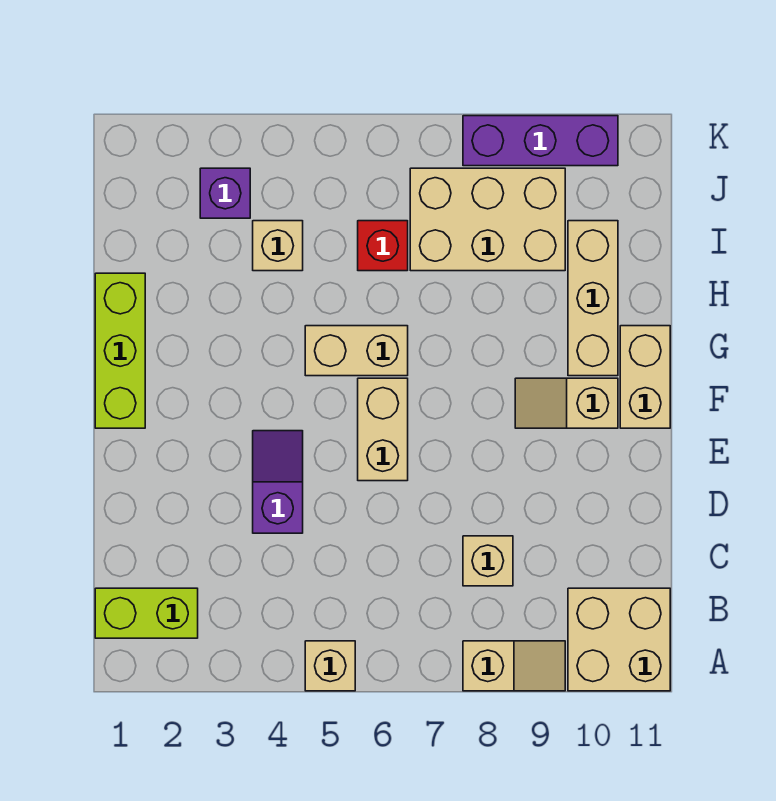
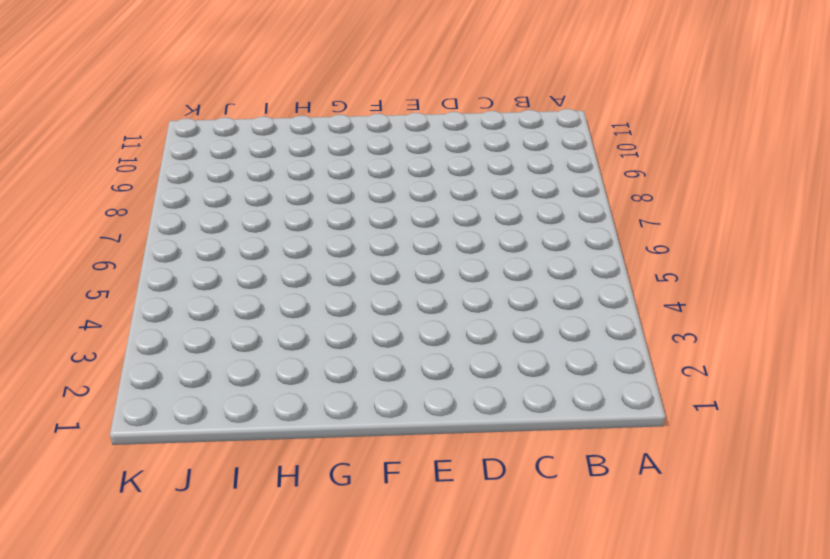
none -> tan 1x1 brick [305,641,355,691]
none -> tan 1x2 slope [463,641,565,691]
none -> tan 2x2 brick [568,588,670,691]

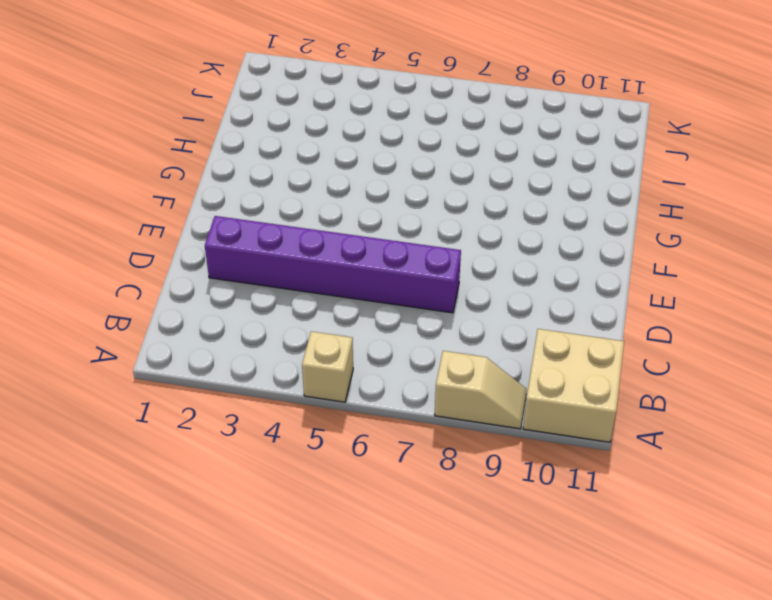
purple 1x6 brick [205,216,461,313] -> purple 1x2 slope [253,431,303,533]
none -> lime 1x2 brick [95,588,198,638]
none -> tan 1x1 brick [463,536,513,586]
none -> tan 1x2 brick [358,378,408,481]

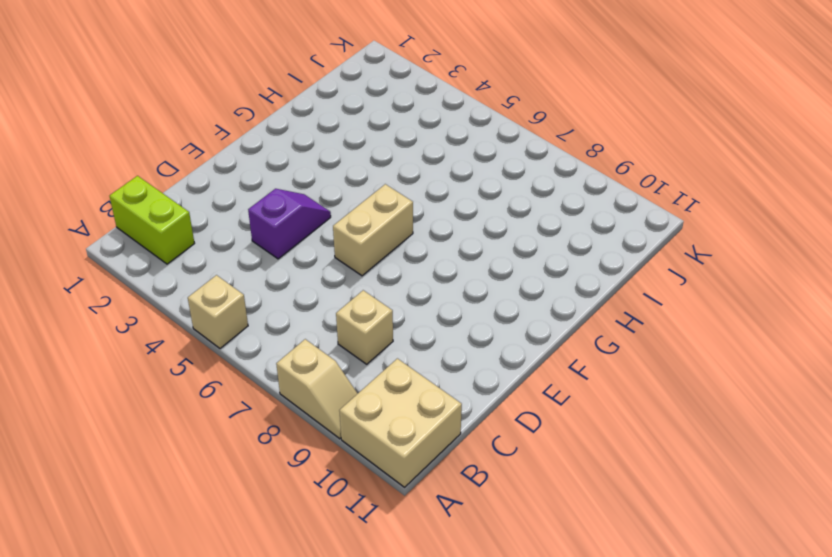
none -> lime 1x3 brick [95,273,145,428]
none -> tan 1x2 slope [515,378,618,428]
none -> tan 1x2 brick [620,326,670,428]

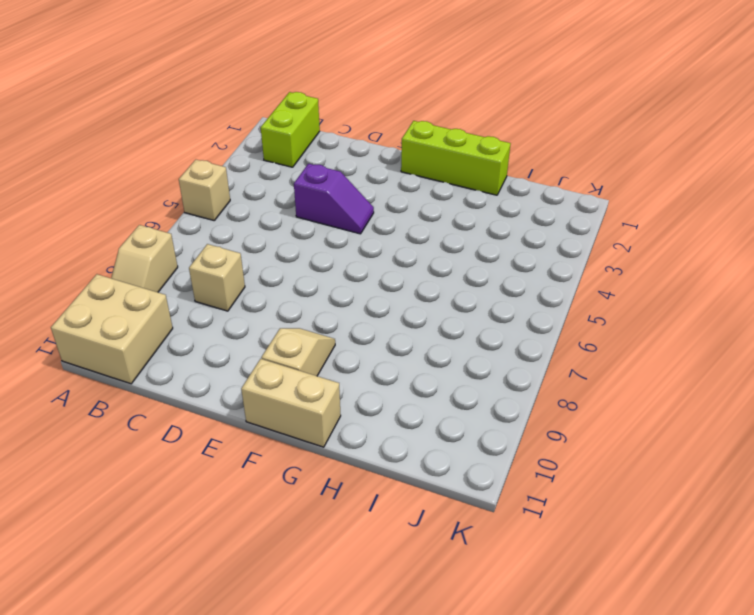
none -> tan 1x2 brick [358,378,408,481]
none -> tan 1x2 brick [305,326,408,376]
none -> tan 1x3 brick [568,221,618,376]

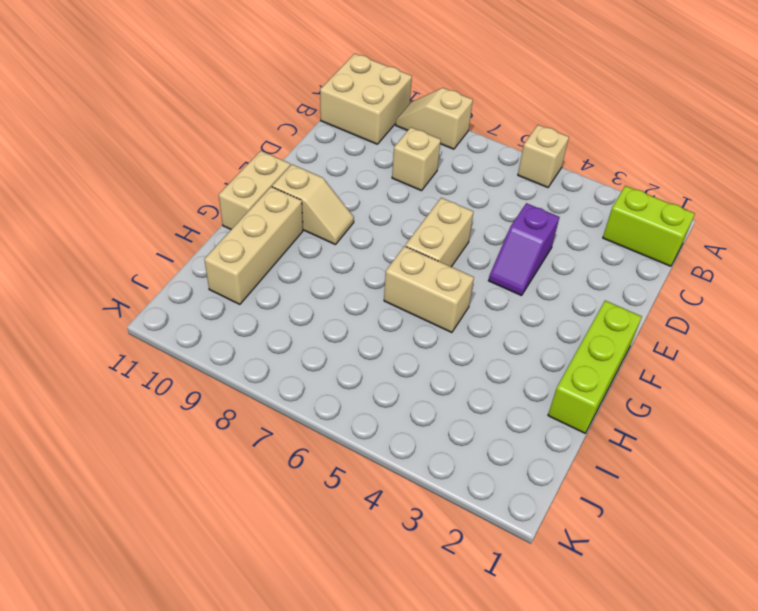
none -> tan 1x1 brick [253,221,303,271]
none -> red 1x1 brick [358,221,408,271]
none -> tan 2x3 brick [410,168,565,271]

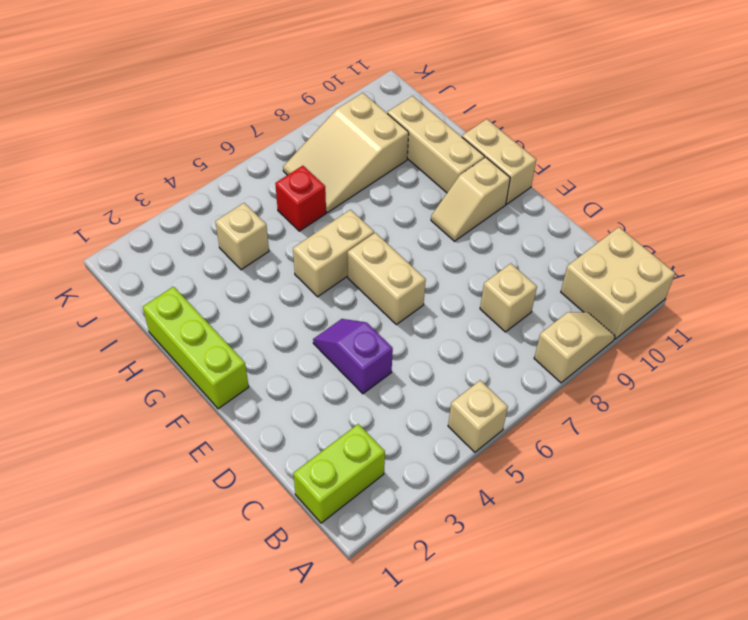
tan 2x3 slope [283,93,409,212] -> tan 2x3 brick [410,168,565,271]
none -> purple 1x1 brick [200,168,250,218]
none -> purple 1x3 brick [463,116,618,166]

